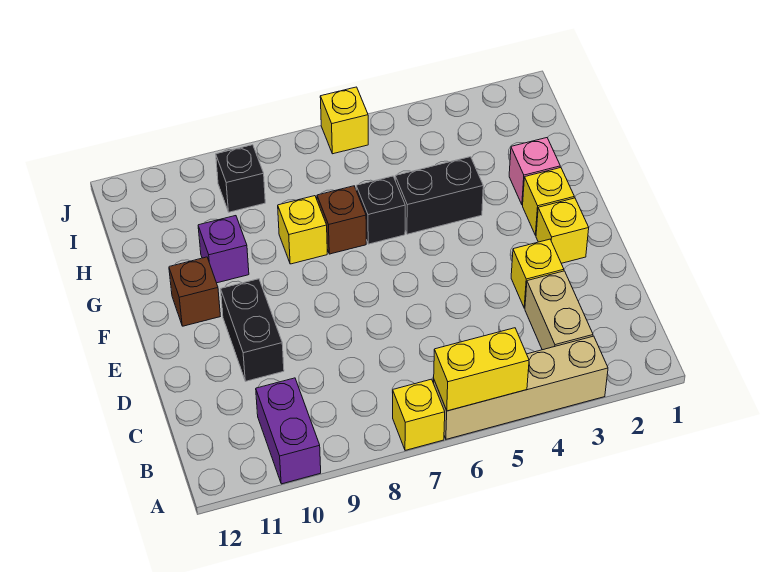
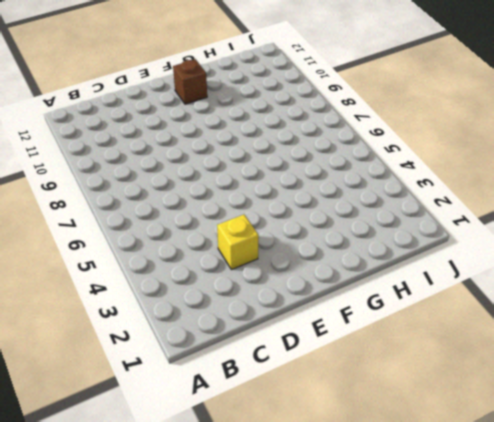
none -> tan 1x4 brick [434,336,608,439]
none -> yellow 1x1 brick [393,379,445,450]
none -> purple 1x2 brick [256,378,321,484]

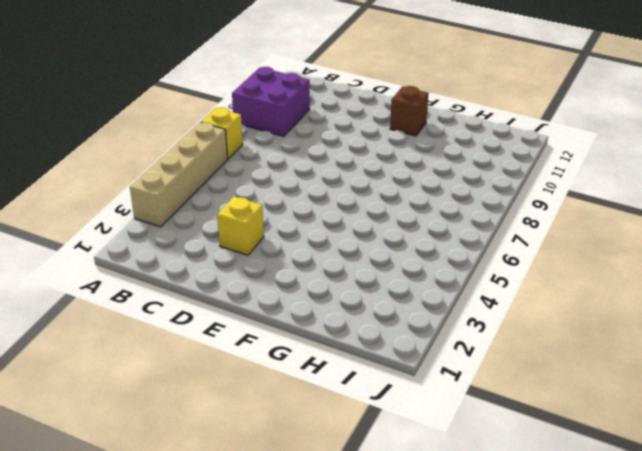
purple 2x2 brick [232,67,310,136] -> purple 1x2 brick [256,378,321,484]
none -> tan 1x2 brick [525,271,593,350]
none -> black 1x2 brick [221,279,284,381]
none -> yellow 1x1 brick [536,198,589,263]

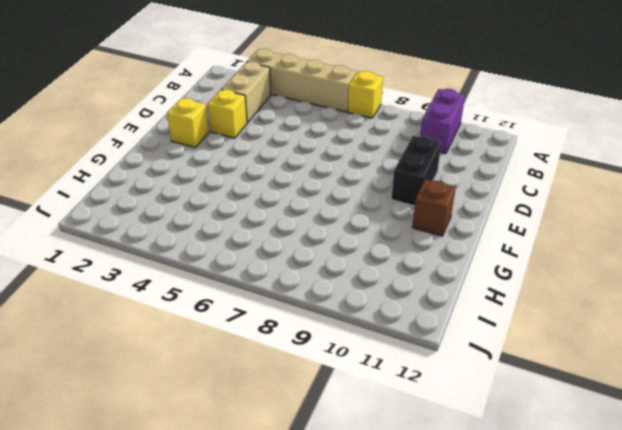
none -> yellow 1x1 brick [523,167,574,235]
none -> pink 1x1 brick [509,138,560,205]
none -> black 1x2 brick [395,157,483,234]

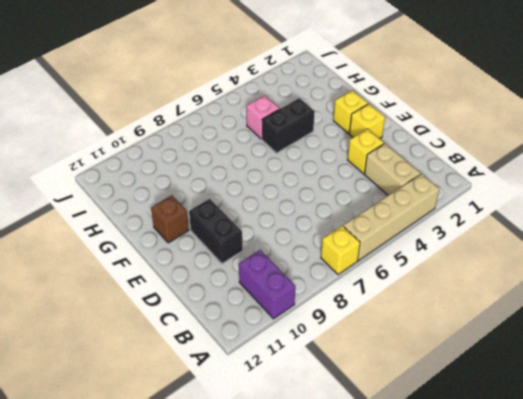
pink 1x1 brick [246,95,280,139] -> pink 1x1 brick moved to [509,138,560,205]
none -> black 1x1 brick [356,176,405,244]
none -> brown 1x1 brick [317,186,366,254]
none -> yellow 1x1 brick [278,196,327,264]

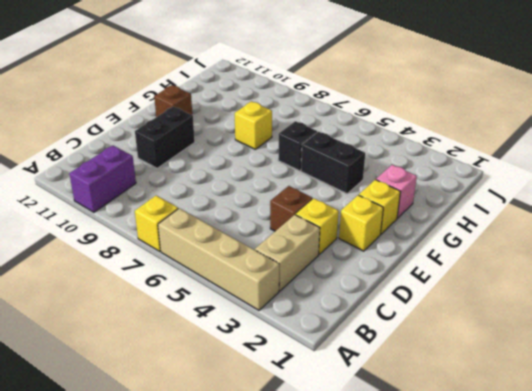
brown 1x1 brick [270,186,313,231] -> brown 1x1 brick moved to [317,186,366,254]
none -> purple 1x1 brick [198,216,249,283]
none -> black 1x1 brick [216,145,265,212]
none -> yellow 1x1 brick [320,87,368,154]

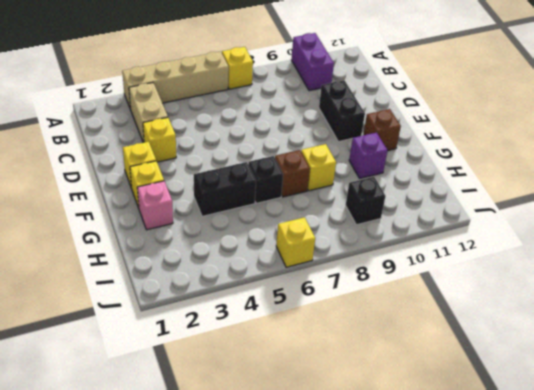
none -> yellow 1x2 brick [434,328,529,411]

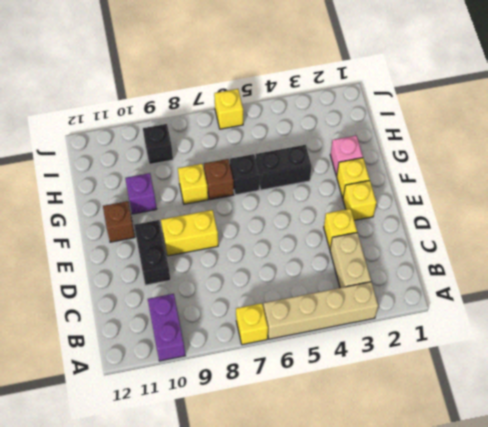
yellow 1x2 brick [161,210,218,256] -> yellow 1x2 brick moved to [434,328,529,411]

